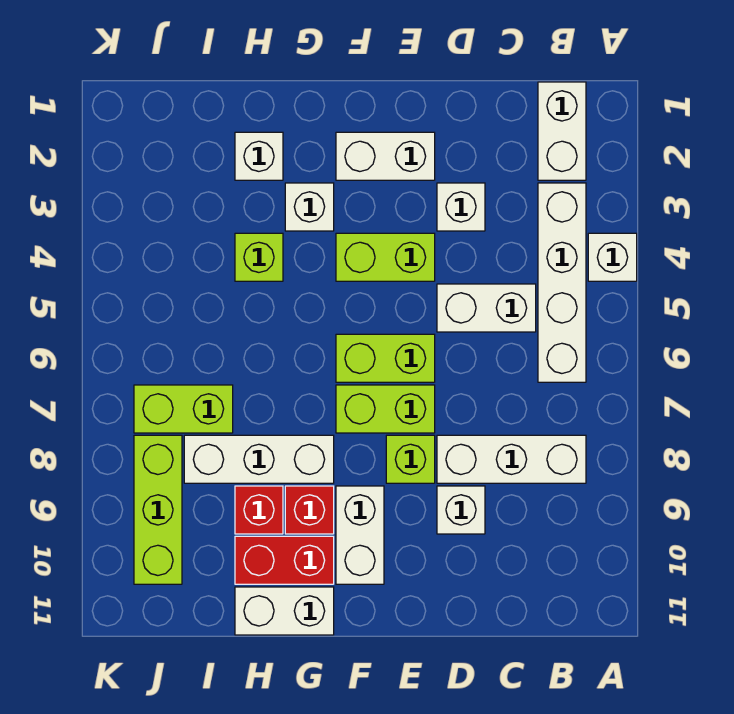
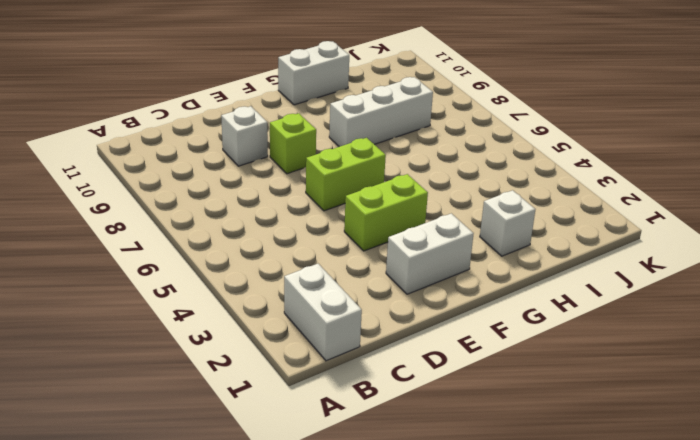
none -> white 1x1 brick [588,233,637,281]
none -> white 1x4 brick [538,183,586,382]
none -> white 1x3 brick [437,435,586,483]

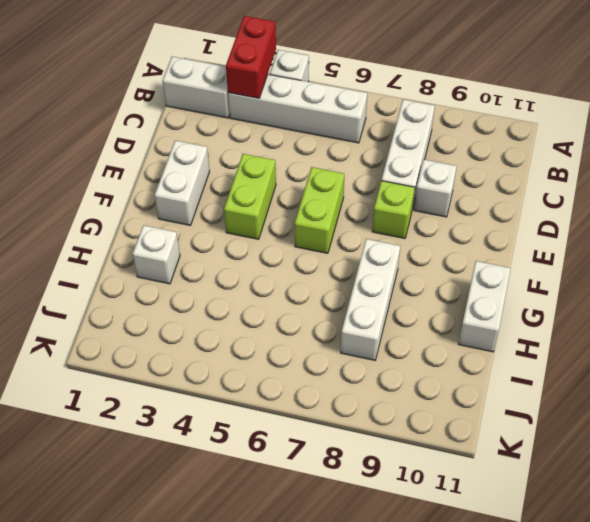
red 1x2 brick [226,16,276,98] -> red 1x2 brick moved to [235,536,334,584]
none -> white 1x2 brick [437,284,536,332]
none -> white 1x1 brick [437,183,485,231]
none -> lime 1x2 brick [336,385,435,433]

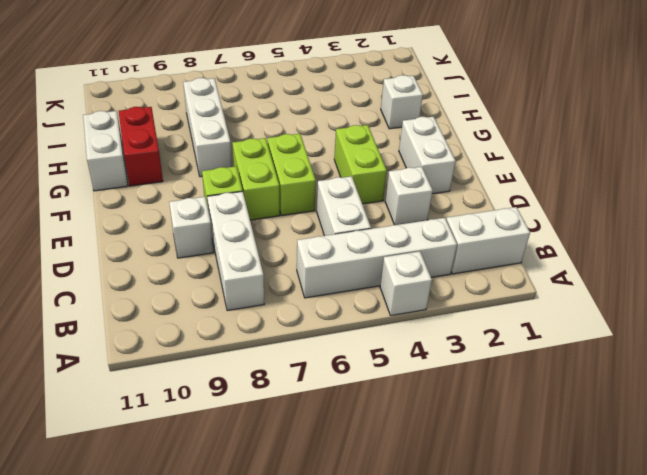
none -> white 1x2 brick [336,486,384,584]
none -> white 1x1 brick [285,183,334,231]
none -> red 1x1 brick [285,486,334,534]

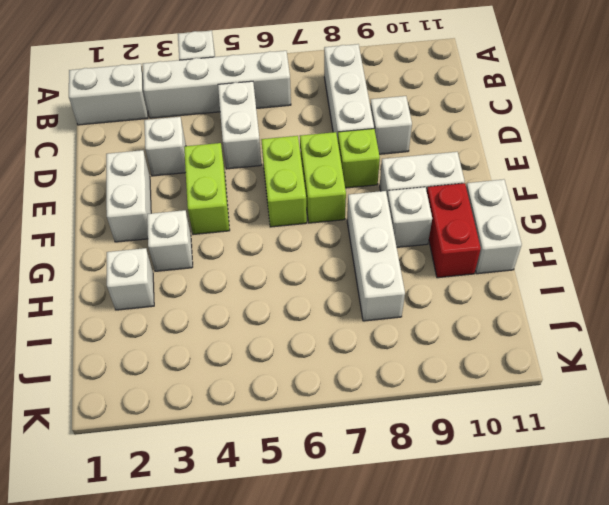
white 1x1 brick [387,187,432,247] -> red 1x1 brick [285,486,334,534]
none -> lime 1x1 brick [235,233,283,281]
none -> red 1x1 brick [235,486,283,534]
none -> lime 1x2 brick [134,385,233,433]

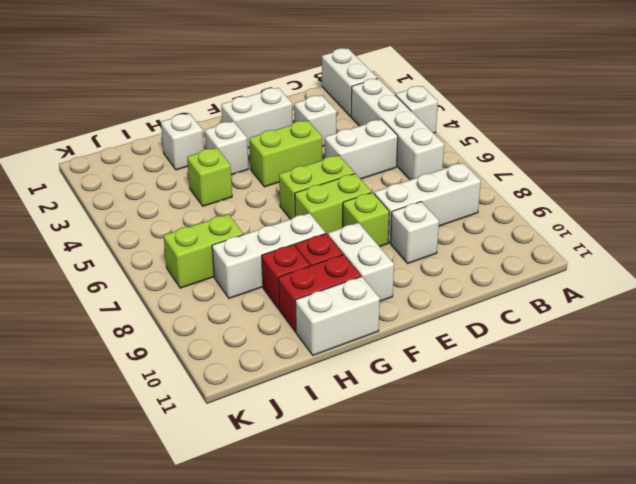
none -> lime 1x3 brick [134,435,182,584]

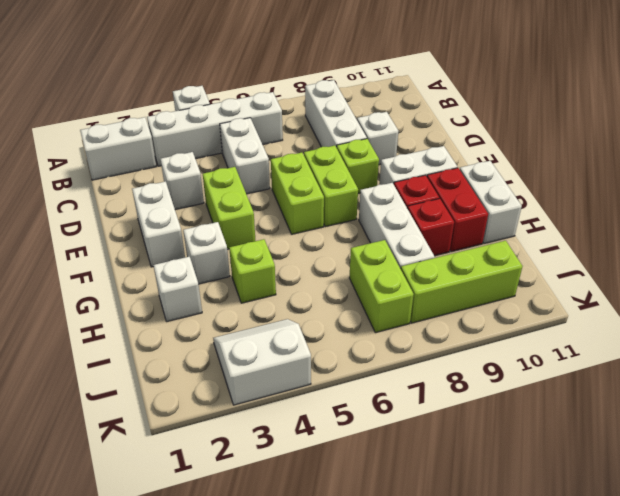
white 2x2 slope [213,319,311,405] -> none

